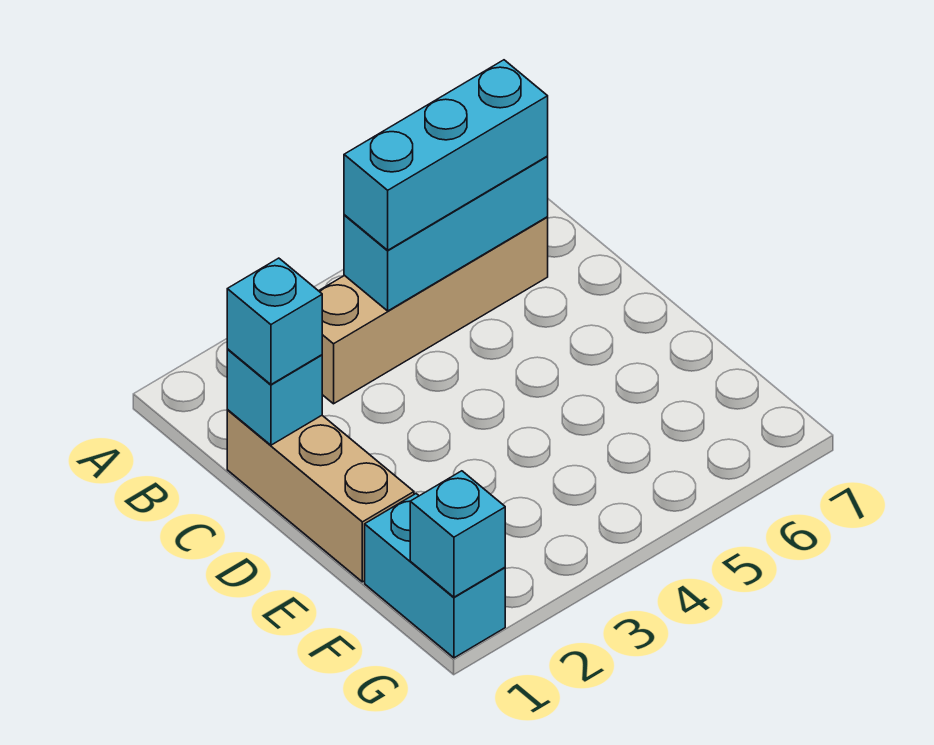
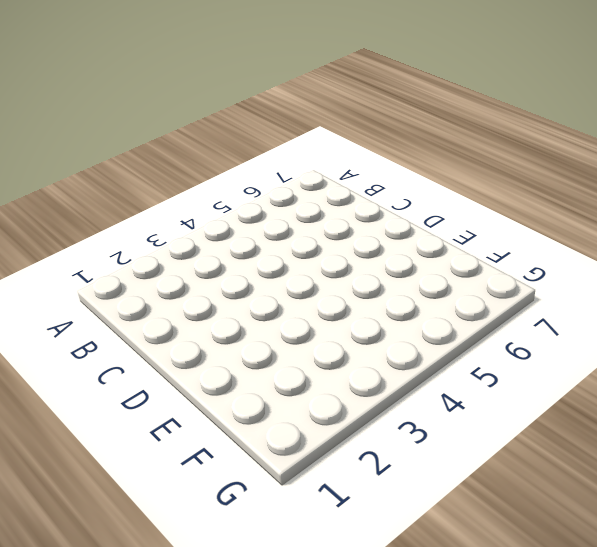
none -> tan 1x4 brick [319,217,548,404]
none -> tan 1x3 brick [227,410,414,582]

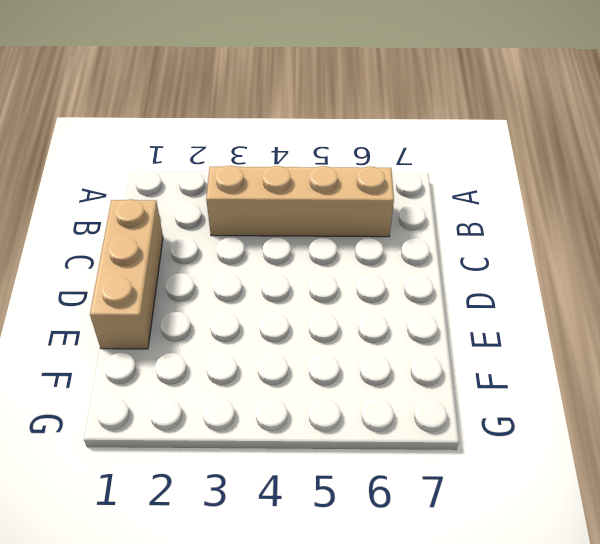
none -> cyan 1x2 brick [365,494,505,658]
none -> cyan 1x3 brick [344,157,548,311]

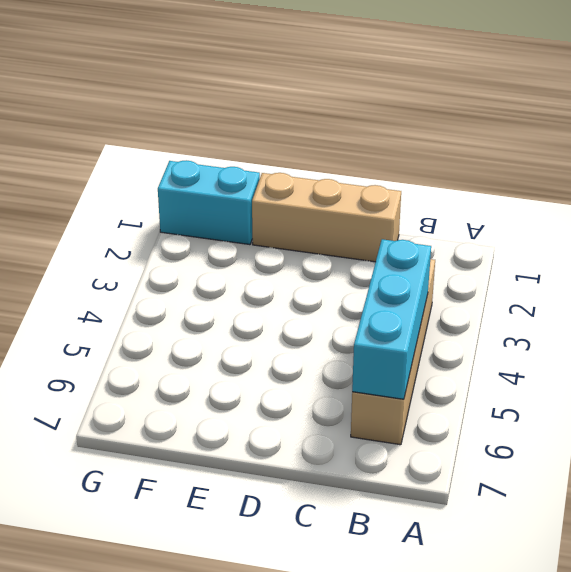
none -> cyan 1x1 brick [227,349,322,445]
none -> cyan 1x1 brick [410,471,505,597]

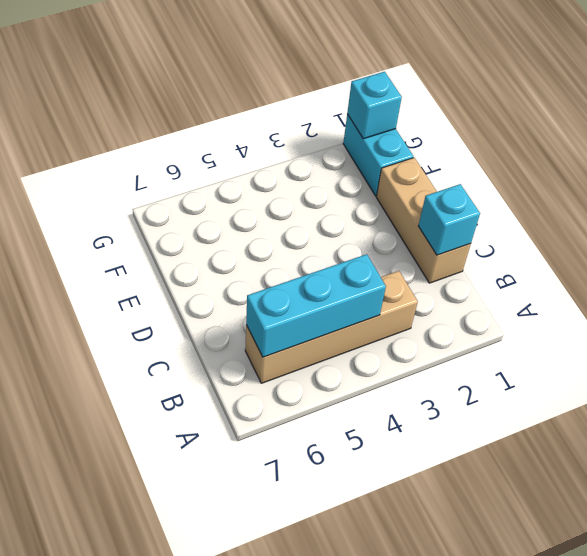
none -> cyan 1x3 brick [344,60,548,250]
none -> cyan 1x1 brick [227,258,322,384]

